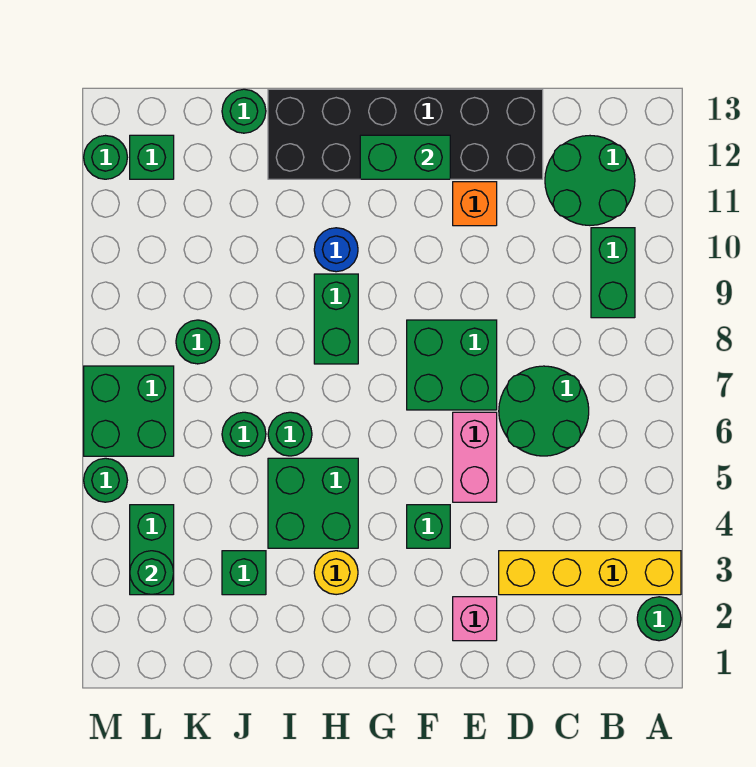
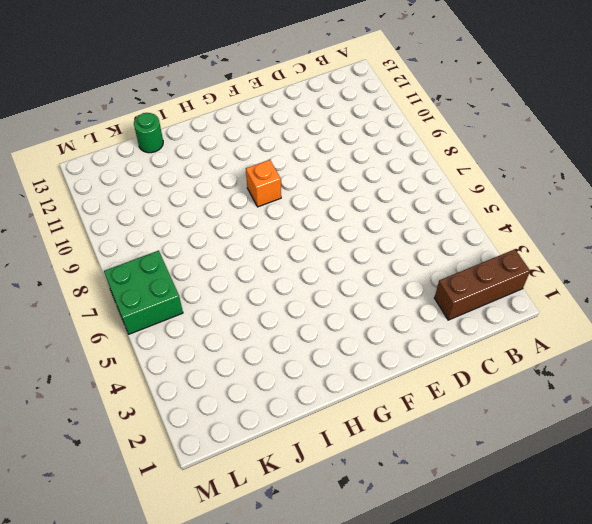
brown 1x3 brick [435,249,530,320] -> green 1x1 round brick [637,597,681,641]
orange 1x1 brick [246,160,281,207] -> orange 1x1 brick moved to [453,182,497,226]
none -> yellow 1x4 brick [499,551,681,595]
none -> green 1x2 brick [591,228,635,318]
none -> green 2x2 round brick [545,136,635,225]

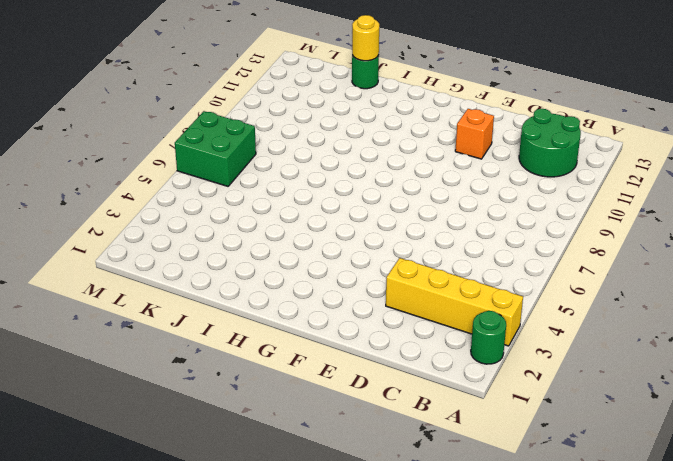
yellow 1x1 round brick [352,15,379,61] -> yellow 1x1 round brick moved to [314,551,358,595]
none -> green 1x2 brick [591,228,635,318]
none -> green 2x2 round brick [499,366,589,456]
none -> black 2x6 brick [268,89,543,179]

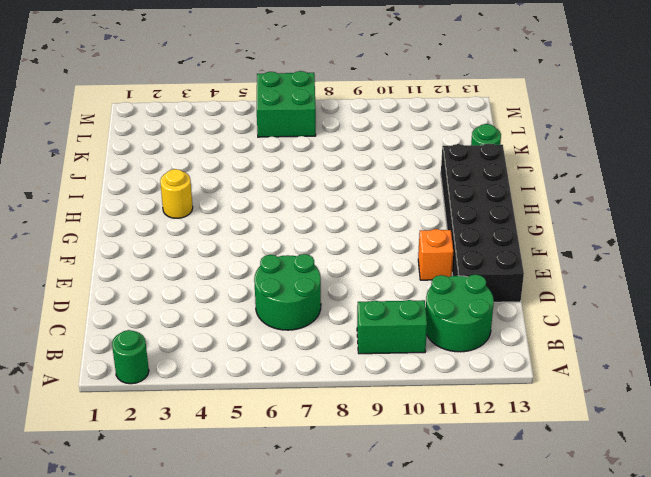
none -> yellow 1x4 brick [499,551,681,595]
none -> pink 1x1 brick [453,597,497,641]
none -> pink 1x2 brick [453,412,497,502]

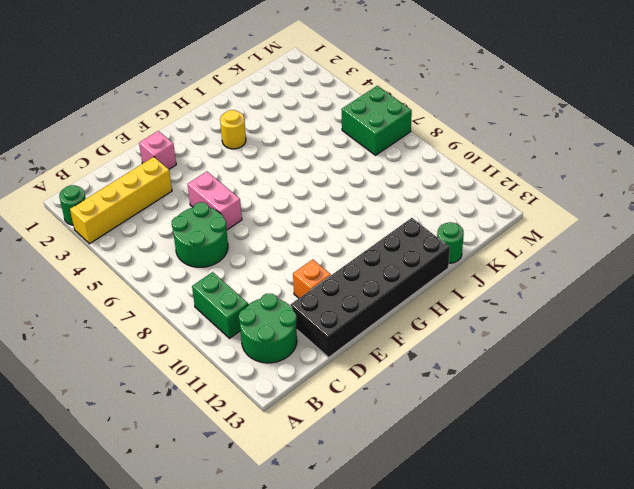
none -> green 2x2 brick [407,320,497,410]
none -> green 1x1 brick [407,505,450,548]
none -> green 2x2 brick [268,458,358,548]

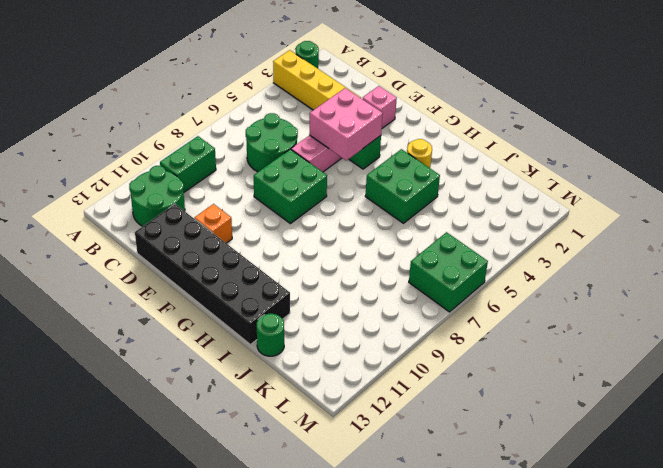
pink 2x2 brick [309,88,383,160] -> none
none -> green 1x2 brick [314,274,358,364]
none -> blue 1x1 round brick [314,228,358,272]
none -> green 1x1 round brick [268,412,312,456]

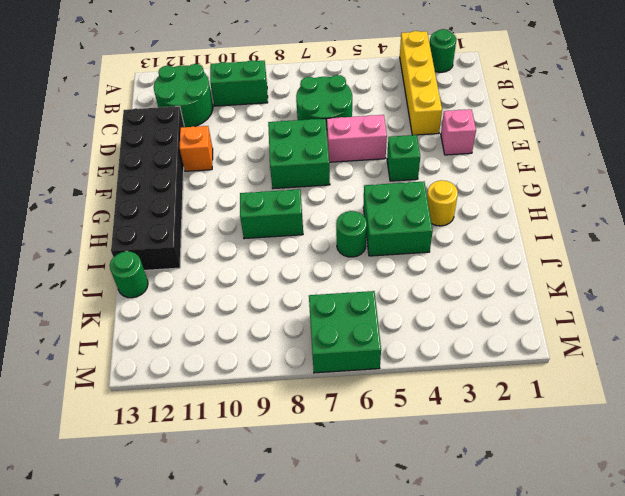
none -> blue 1x1 round brick [314,228,358,272]
none -> green 1x1 brick [222,551,266,595]
none -> green 1x1 round brick [222,412,266,456]

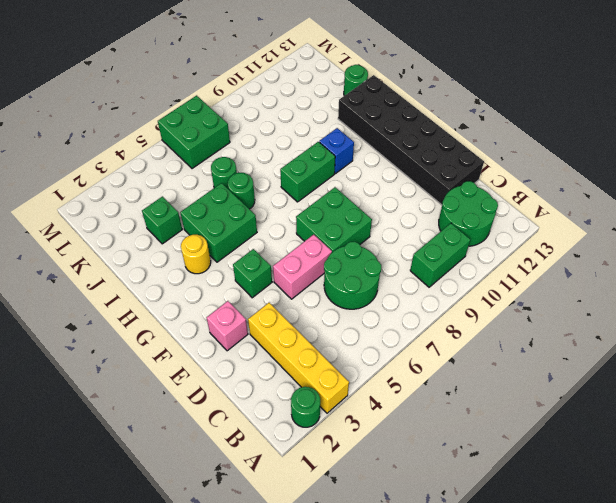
blue 1x1 brick [319,128,354,174] -> blue 1x1 round brick [314,228,358,272]
none -> orange 1x1 brick [453,182,497,226]
none -> green 1x1 round brick [176,320,220,364]
none -> green 1x2 brick [130,505,174,595]

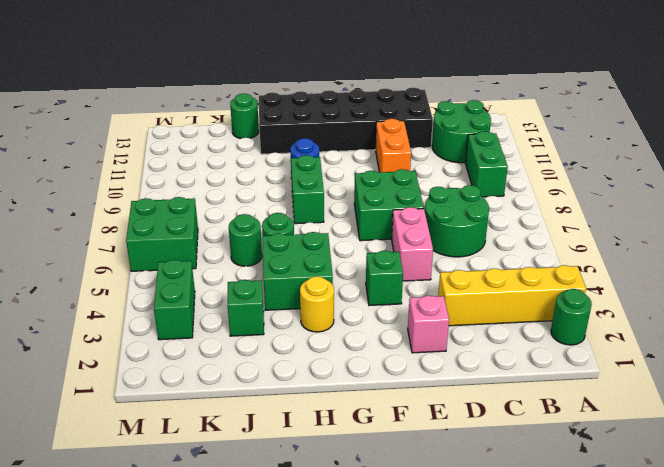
orange 1x2 brick [376,119,411,172] -> orange 1x1 brick [453,182,497,226]
none -> green 1x1 round brick [176,320,220,364]
none -> green 1x1 brick [130,135,174,179]
none -> green 1x1 round brick [84,458,128,502]

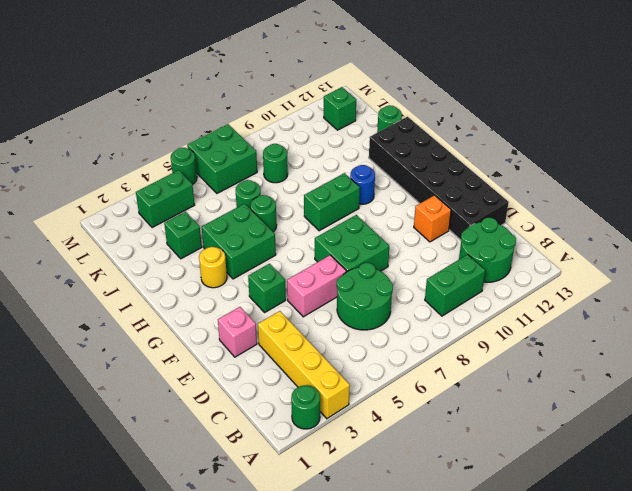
none -> green 1x1 round brick [84,136,127,179]
none -> green 1x2 brick [360,135,450,179]
none -> green 1x1 round brick [130,551,174,595]

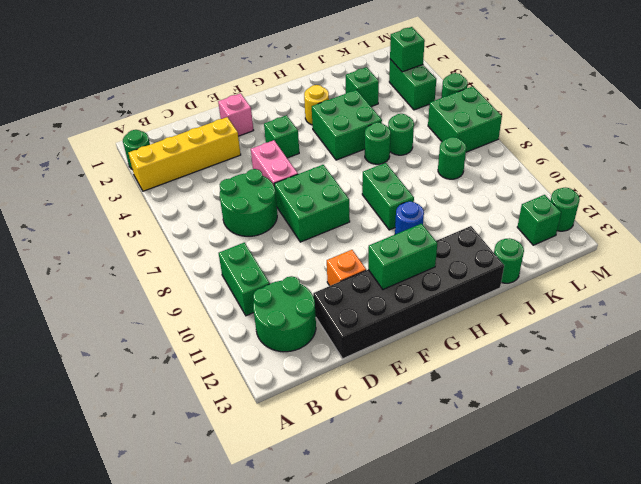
green 1x1 brick [390,27,425,72] -> green 1x1 round brick [130,551,174,595]

